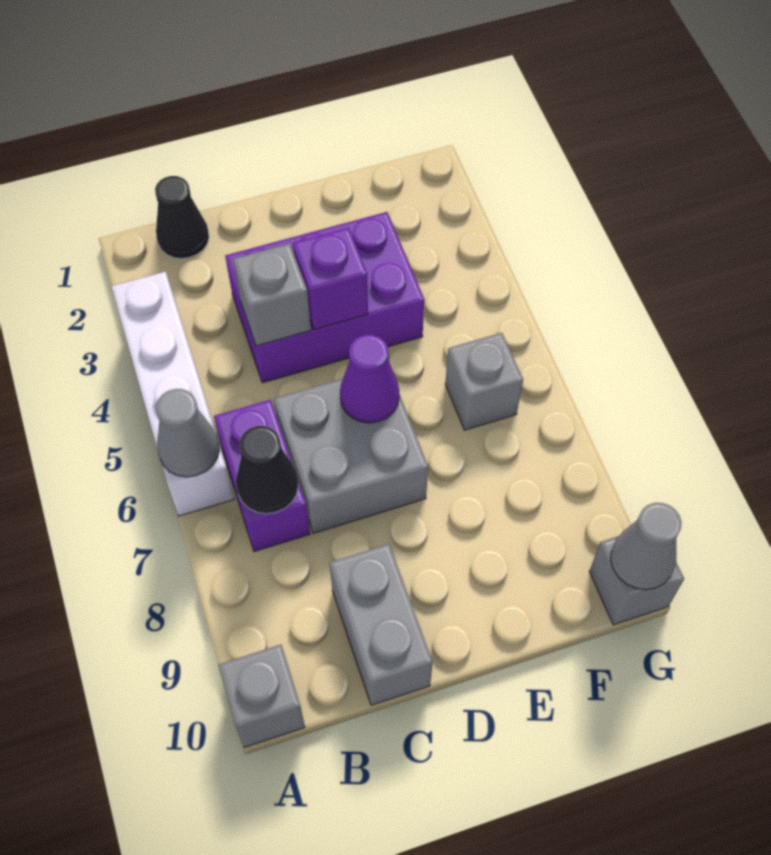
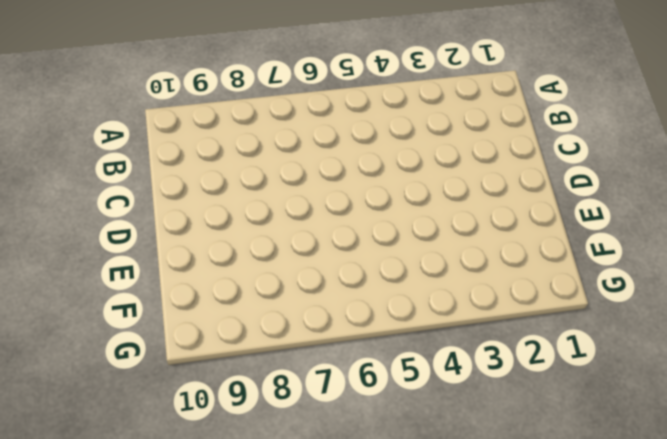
none -> white 1x4 brick [111,272,234,516]
none -> grey 1x1 brick [218,645,305,748]
none -> black 1x1 cone [155,176,209,259]

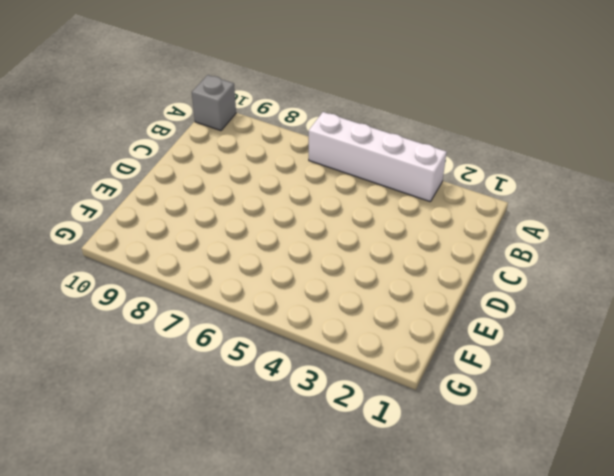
none -> black 1x1 cone [155,176,209,259]
none -> purple 1x2 brick [214,400,310,552]
none -> purple 2x3 brick [225,212,424,383]

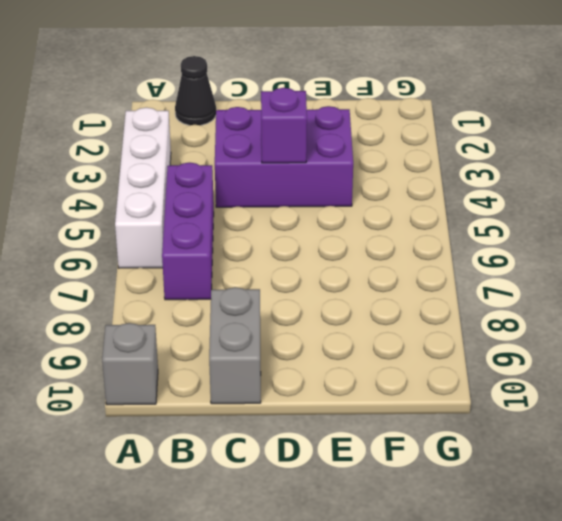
purple 1x3 brick [162,162,214,300] -> purple 1x2 brick [214,400,310,552]
none -> grey 2x2 brick [274,379,428,533]
none -> grey 1x1 brick [445,333,523,430]
none -> grey 1x1 brick [589,537,684,625]

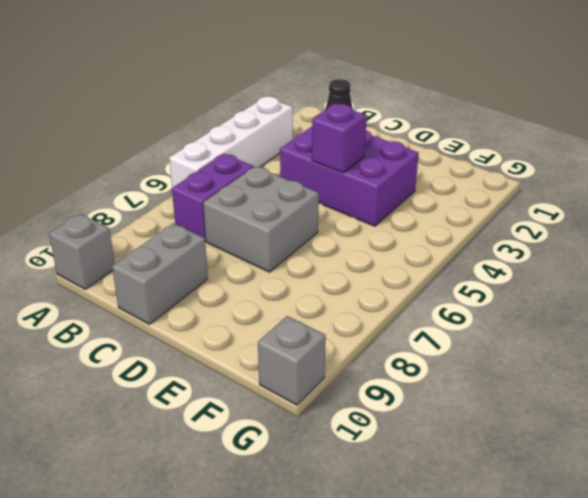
none -> grey 1x1 brick [445,333,523,430]
none -> grey 1x1 cone [156,389,219,477]
none -> black 1x1 cone [236,426,298,514]

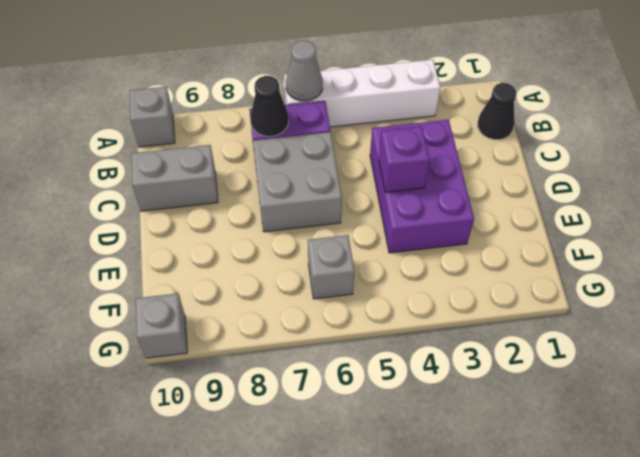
none -> grey 1x1 brick [233,243,311,346]
none -> purple 1x1 cone [340,335,399,423]
none -> grey 1x1 cone [611,503,682,590]

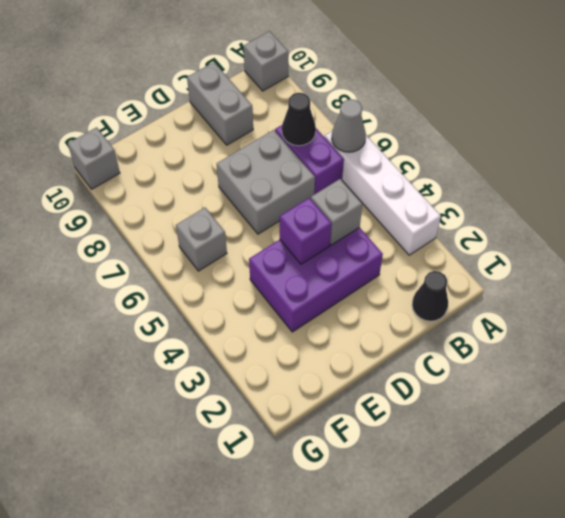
none -> purple 1x1 cone [340,335,399,423]
none -> grey 1x1 cone [611,503,682,590]

